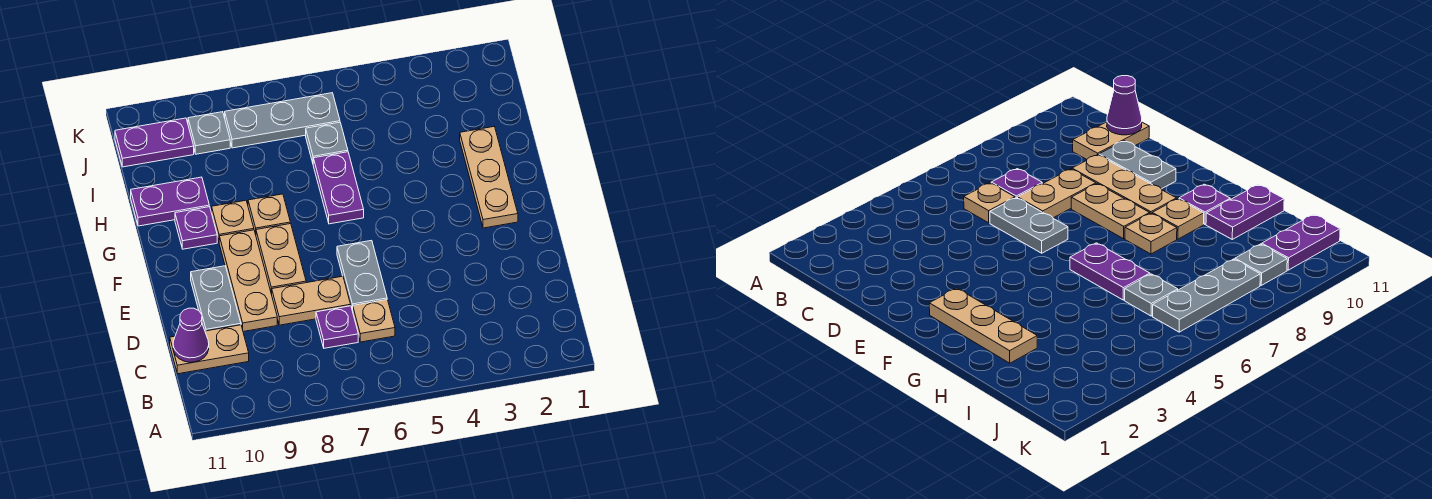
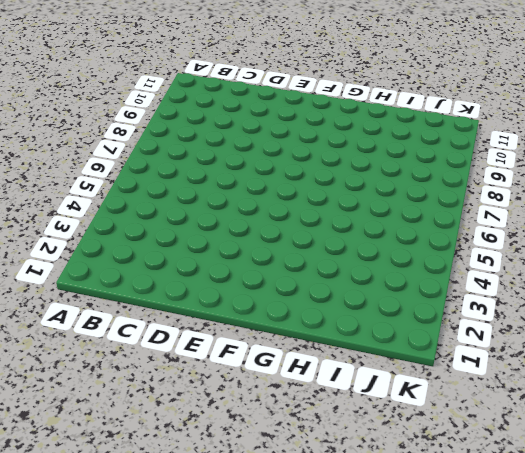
none -> tan 1x1 plate [353,300,395,342]
none -> purple 1x1 plate [316,306,358,348]
none -> tan 1x2 plate [170,325,249,374]

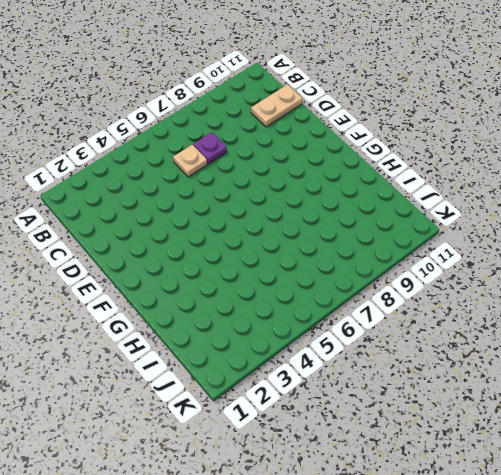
none -> grey 1x2 plate [337,240,387,311]
none -> tan 1x2 plate [272,276,351,325]
none -> tan 1x3 plate [219,230,277,332]

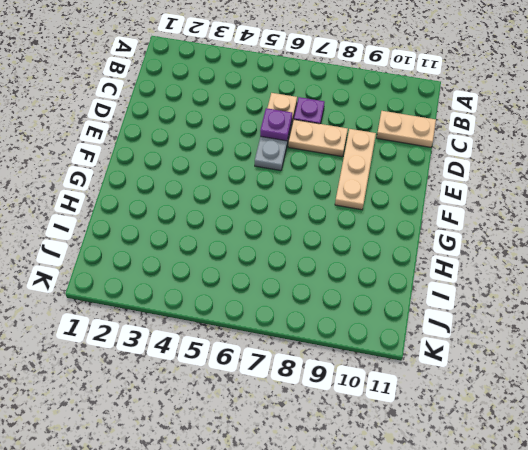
purple 1x1 plate [260,108,292,141] -> purple 1x1 plate moved to [175,207,217,249]
none -> grey 1x2 plate [191,266,241,331]
none -> tan 1x2 plate [256,224,306,294]
none -> tan 1x3 plate [460,127,518,228]

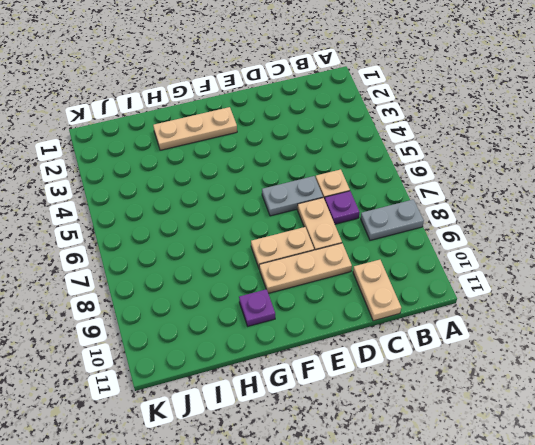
grey 1x2 plate [361,199,424,240] -> grey 1x2 plate moved to [191,266,241,331]
none -> purple 1x2 plate [313,152,364,224]
none -> tan 1x1 plate [248,194,290,234]
none -> tan 1x1 plate [212,200,254,241]

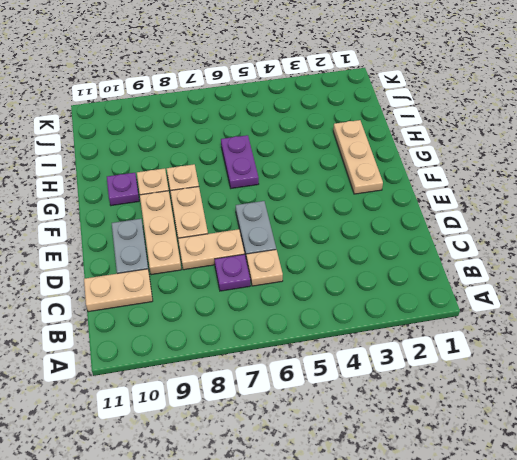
none -> purple 1x2 plate [131,177,209,226]
none -> grey 1x1 plate [306,122,348,163]
none -> grey 1x3 plate [225,93,340,148]

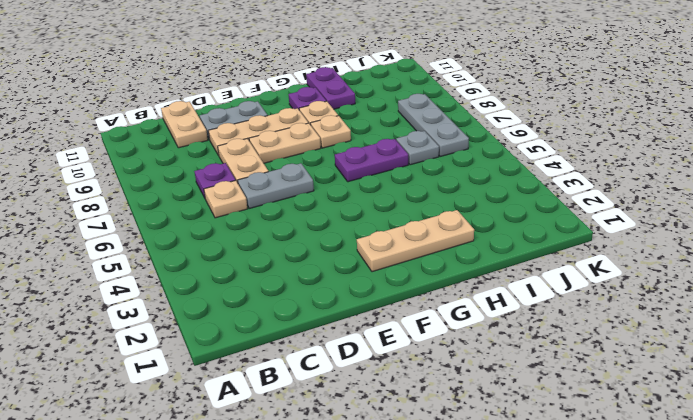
none -> grey 1x1 plate [188,112,230,154]
none -> purple 1x2 plate [115,118,194,167]
none -> purple 1x1 cone [173,308,209,362]

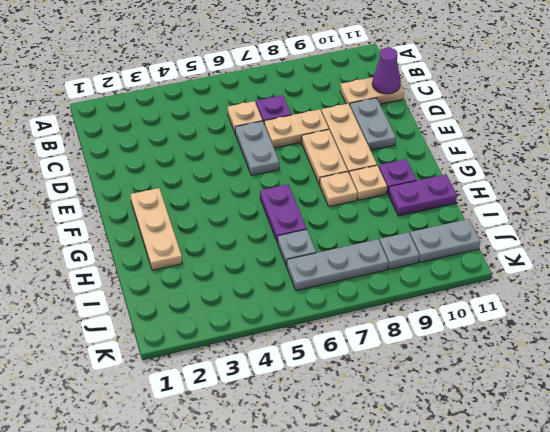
grey 1x2 plate [410,219,480,262] -> purple 1x2 plate [115,118,194,167]

